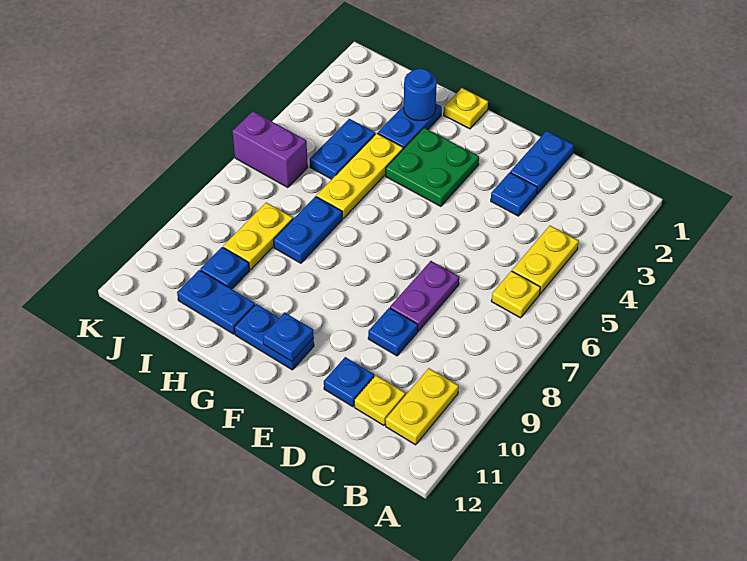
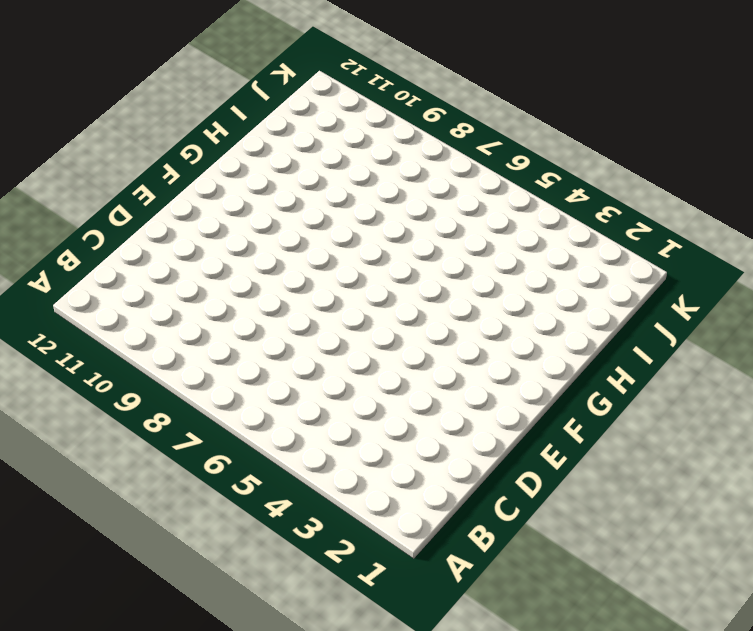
none -> yellow 1x2 plate [512,226,579,294]
none -> yellow 1x1 plate [491,271,540,318]
none -> yellow 1x2 plate [386,368,459,445]

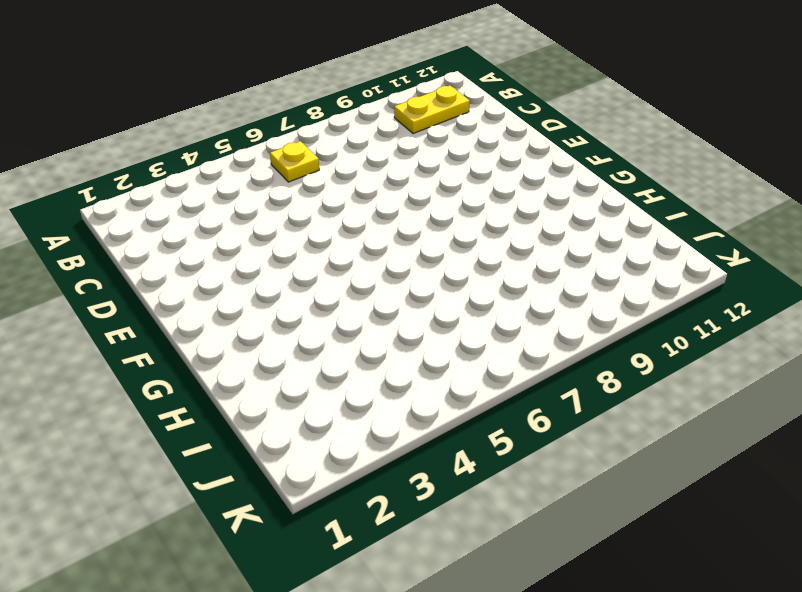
none -> yellow 1x2 plate [512,226,579,294]
none -> yellow 1x1 plate [354,375,405,425]
none -> blue 1x2 plate [510,131,574,194]

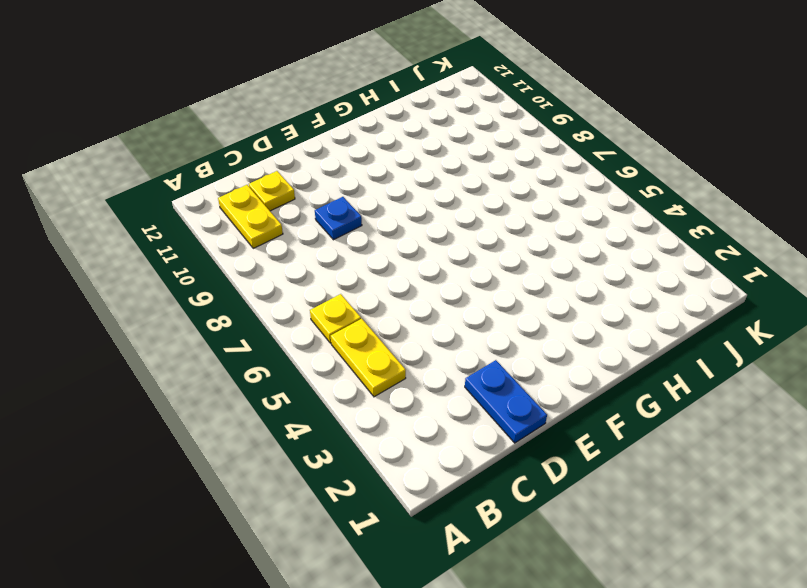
none -> blue 1x1 plate [491,172,537,216]
none -> purple 1x2 plate [390,261,459,331]
none -> blue 1x1 plate [324,357,374,407]

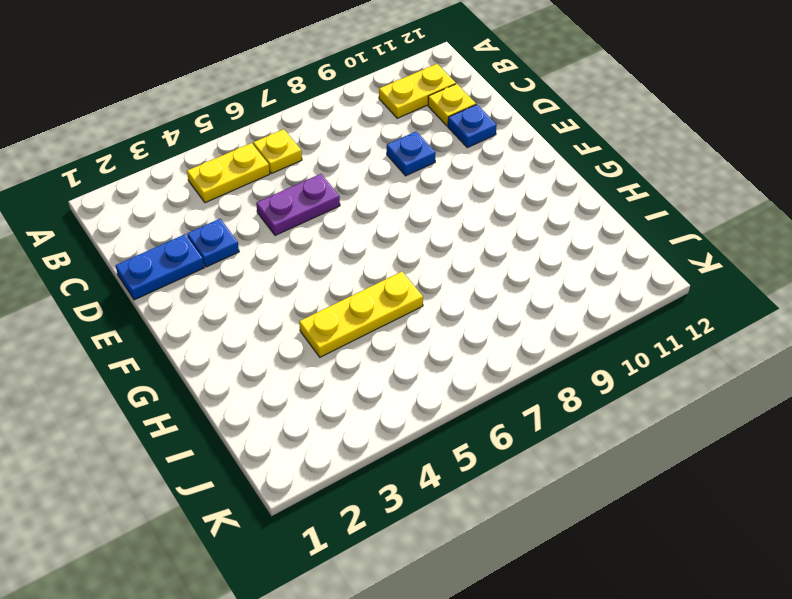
purple 1x2 plate [256,174,340,235] -> purple 1x2 plate moved to [390,261,459,331]
none -> green 2x2 plate [386,128,479,206]
none -> blue 1x2 plate [234,304,314,370]
none -> yellow 1x1 plate [444,88,488,129]

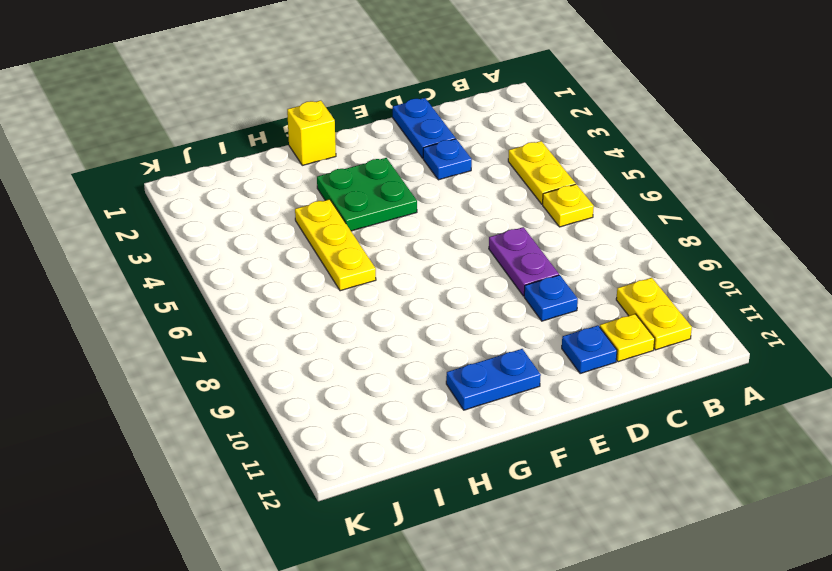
yellow 1x1 brick [287,101,336,165] -> yellow 1x1 plate [444,88,488,129]
none -> blue 1x2 plate [378,104,442,149]
none -> blue 1x2 plate [274,196,342,263]
none -> blue 1x2 plate [177,270,255,334]

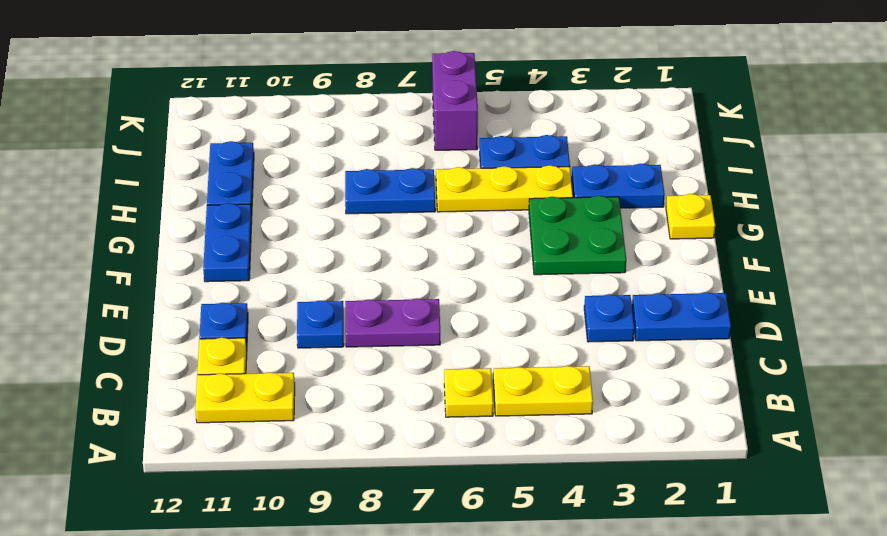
none -> yellow 1x2 plate [223,202,293,270]
none -> blue 1x1 plate [200,247,250,289]
none -> blue 1x1 plate [263,313,314,361]

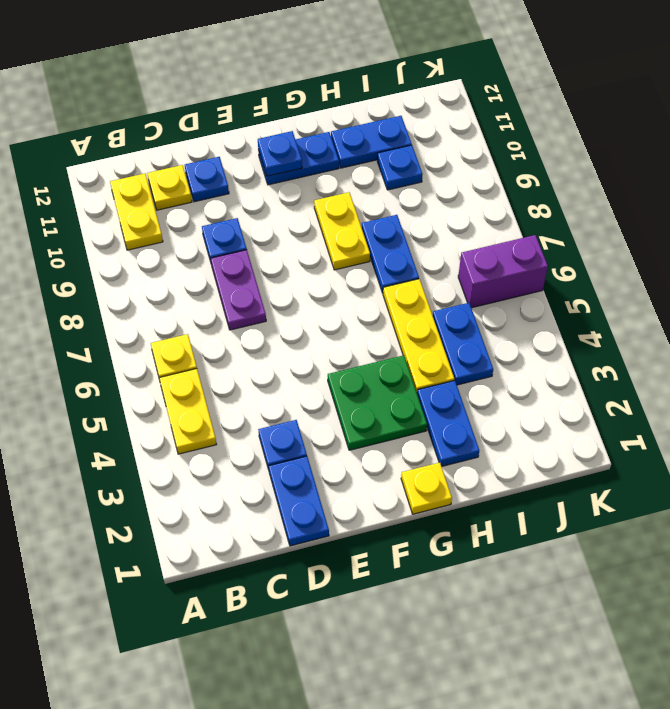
yellow 1x2 plate [314,192,370,270] -> yellow 1x2 plate moved to [223,202,293,270]
none -> blue 1x1 round brick [404,69,437,121]

